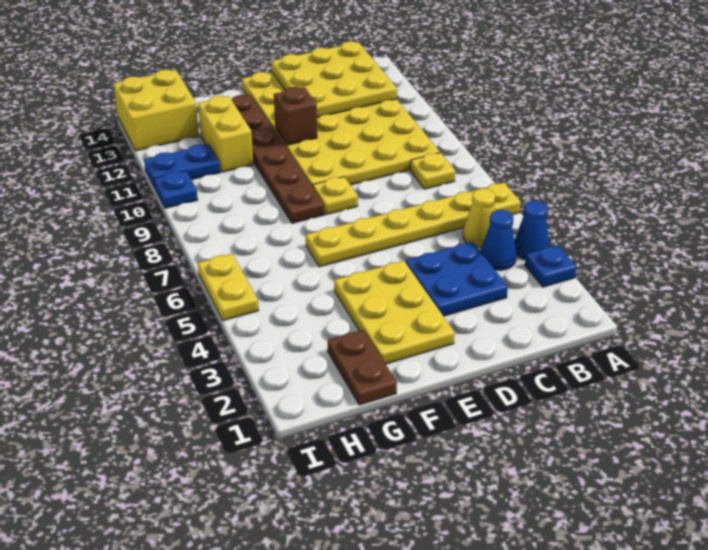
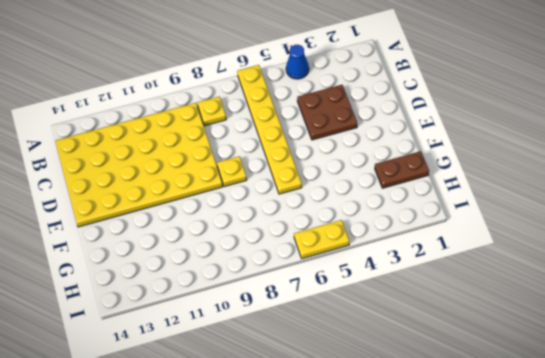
brown 2x2 plate [297,85,357,140] -> blue 2x2 plate [406,242,508,316]
none -> blue 1x1 plate [525,245,576,287]
none -> blue 1x1 cone [481,210,516,270]
none -> yellow 1x1 cone [463,189,495,248]

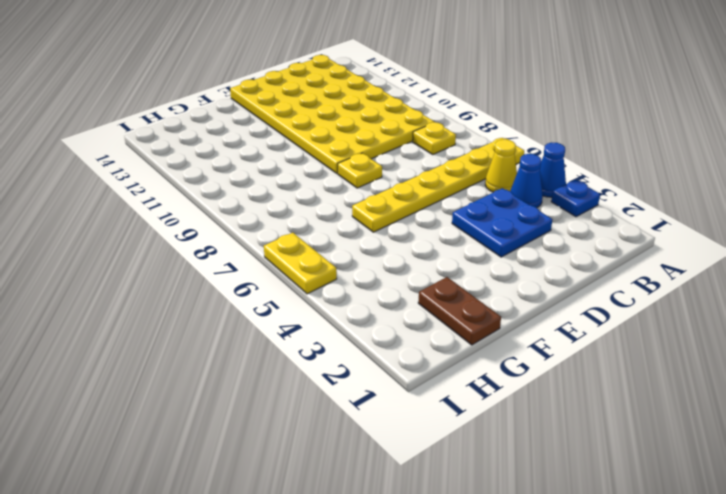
none -> yellow 2x3 plate [334,261,455,364]
none -> brown 1x6 plate [231,95,324,223]
none -> yellow 1x2 brick [198,96,253,172]

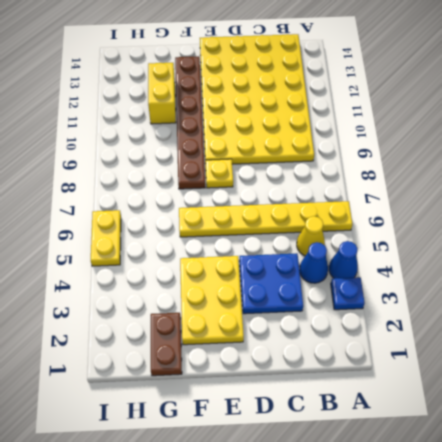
none -> yellow 1x1 plate [410,153,455,189]
none -> blue 1x2 plate [144,144,220,188]
none -> yellow 2x2 brick [113,70,199,151]

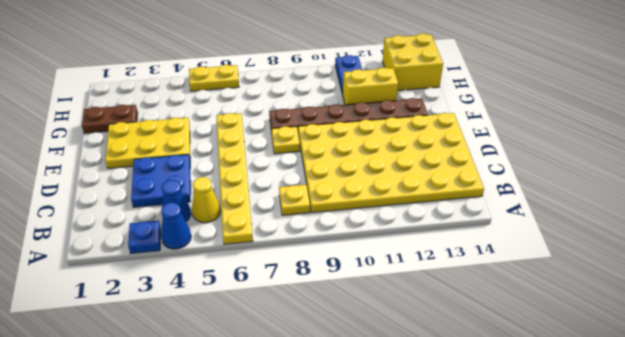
none -> blue 1x1 plate [154,171,198,208]
none -> yellow 3x3 plate [271,41,397,117]
none -> brown 1x1 brick [274,87,317,145]

